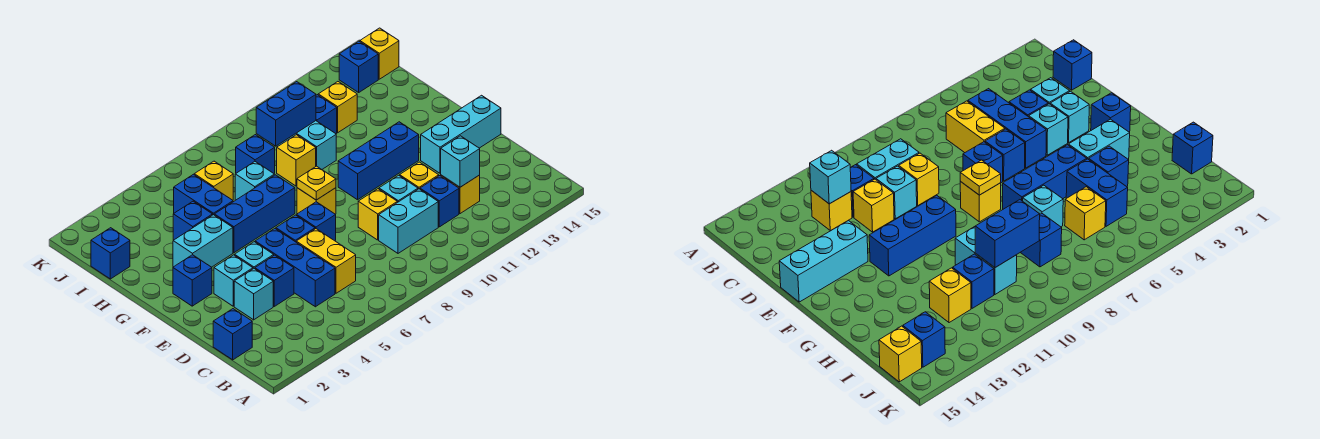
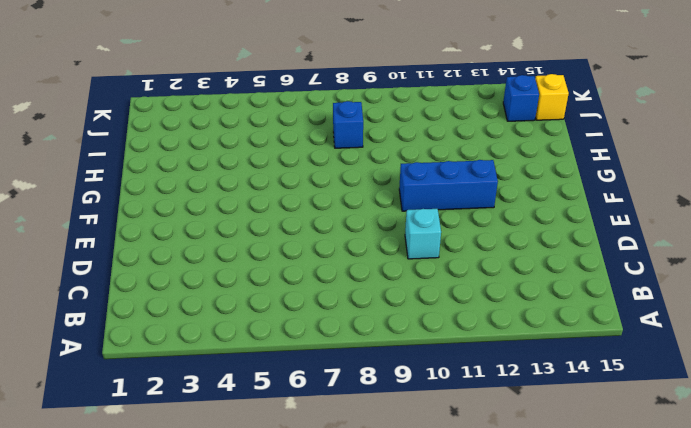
none -> blue 1x1 brick [213,309,252,360]
none -> blue 1x3 brick [255,229,335,307]
none -> yellow 1x2 brick [296,229,356,293]
none -> cyan 1x2 brick [379,189,438,253]

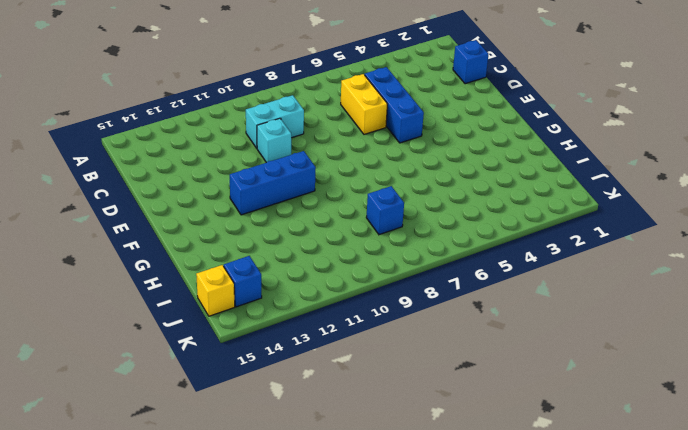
none -> blue 1x1 brick [420,176,459,227]
none -> yellow 1x1 brick [441,175,480,214]
none -> cyan 1x1 brick [234,269,273,320]
none -> blue 1x1 brick [255,255,294,306]

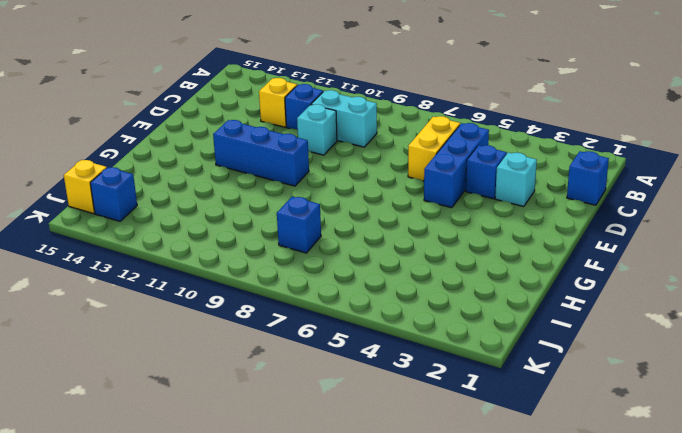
none -> yellow 1x1 brick [358,189,397,240]
none -> yellow 1x1 brick [400,162,439,189]
none -> cyan 1x1 brick [214,255,253,306]
none -> cyan 1x1 brick [235,242,274,269]

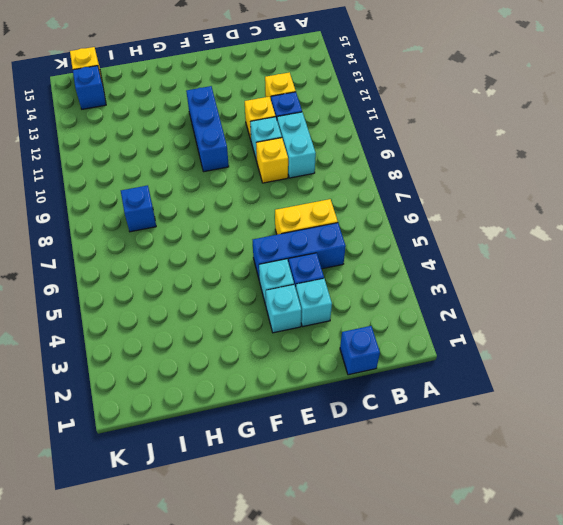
none -> blue 1x1 brick [276,215,315,242]
none -> blue 1x1 brick [297,202,336,241]
none -> cyan 1x3 brick [421,95,501,173]
none -> blue 1x1 brick [173,255,212,306]

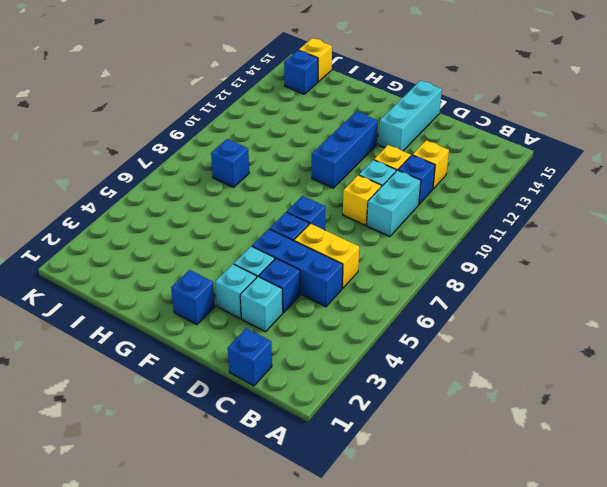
none -> yellow 1x1 brick [297,188,336,214]
none -> cyan 1x2 brick [173,215,233,267]
none -> blue 1x3 brick [214,175,295,253]
none -> blue 1x1 brick [173,201,212,240]

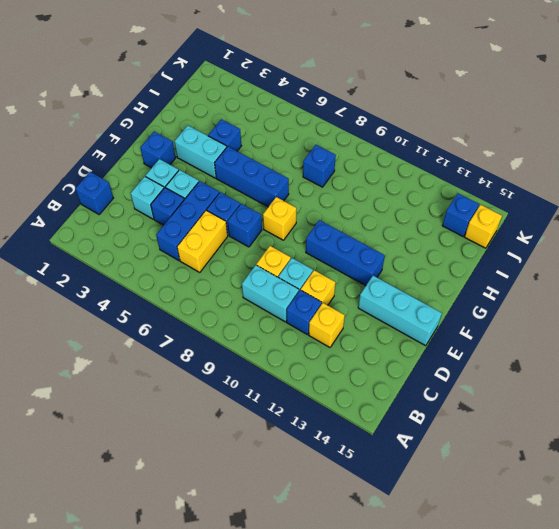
none -> blue 1x2 brick [174,174,233,215]
none -> cyan 1x1 brick [235,162,274,200]
none -> yellow 1x1 brick [277,135,316,186]
none -> cyan 1x2 brick [277,121,336,170]

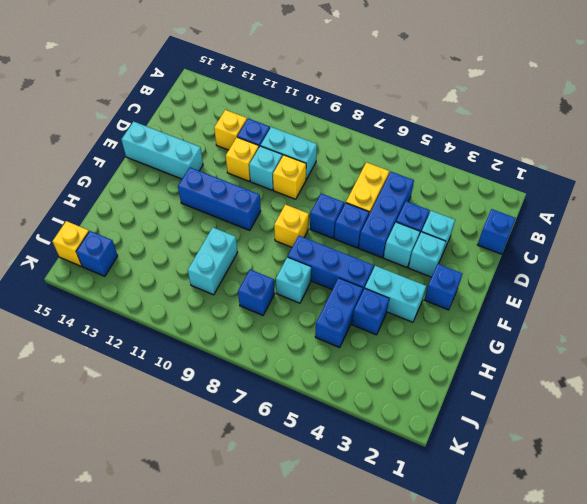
none -> yellow 1x1 brick [277,135,316,186]
none -> blue 1x1 brick [91,228,130,279]
none -> yellow 1x1 brick [194,161,233,200]
none -> blue 1x1 brick [316,95,337,134]

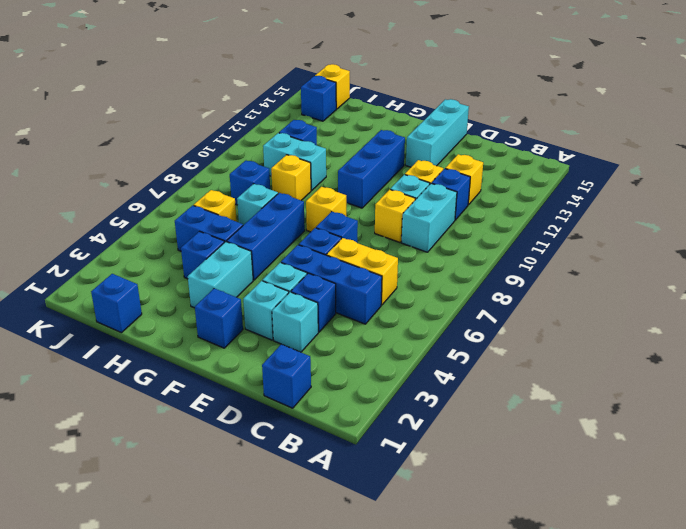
none -> yellow 1x1 brick [318,82,357,133]
none -> cyan 1x1 brick [441,136,480,187]
none -> yellow 1x1 plate [297,166,336,200]
none -> blue 1x2 brick [256,82,316,146]

